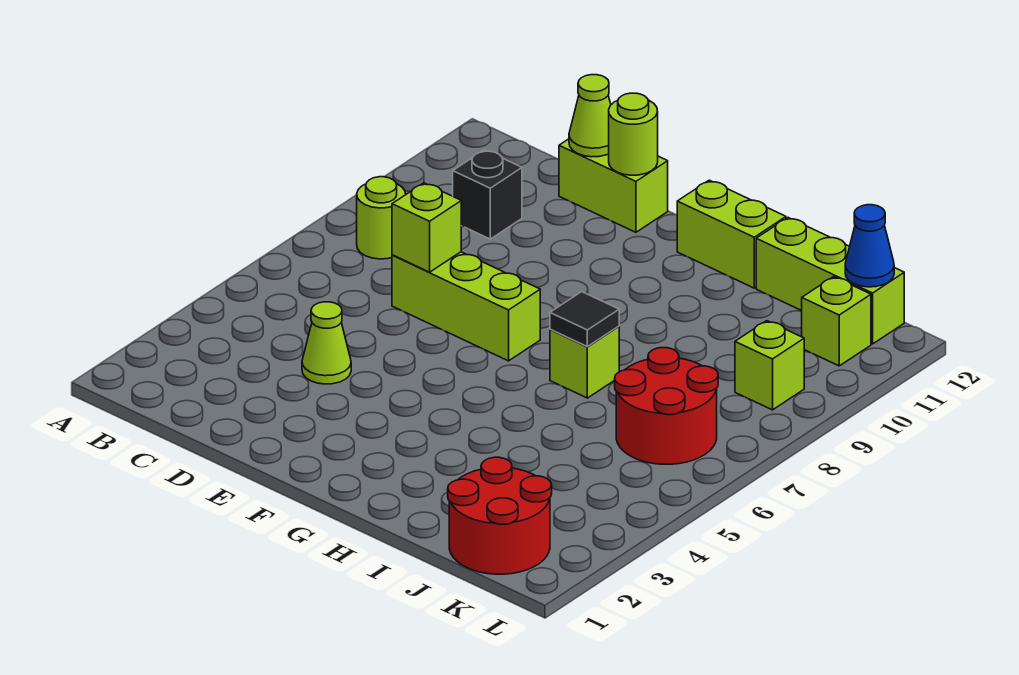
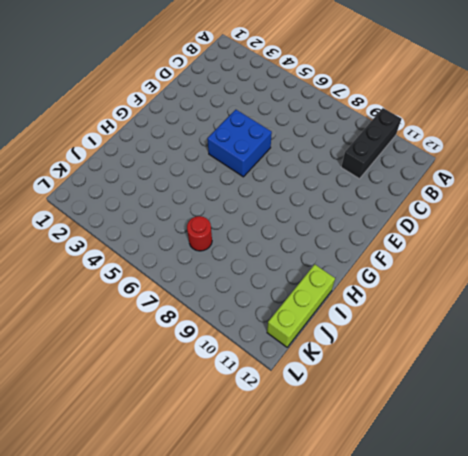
black 1x3 brick [341,108,401,179] -> black 1x1 brick [453,150,522,239]
blue 2x2 brick [207,110,272,177] -> none
red 1x1 round brick [187,216,212,251] -> red 2x2 round brick [615,348,718,464]
none -> lime 1x1 round brick [357,177,406,259]
none -> lime 1x1 cone [302,302,351,384]
none -> lime 1x3 brick [392,252,540,361]

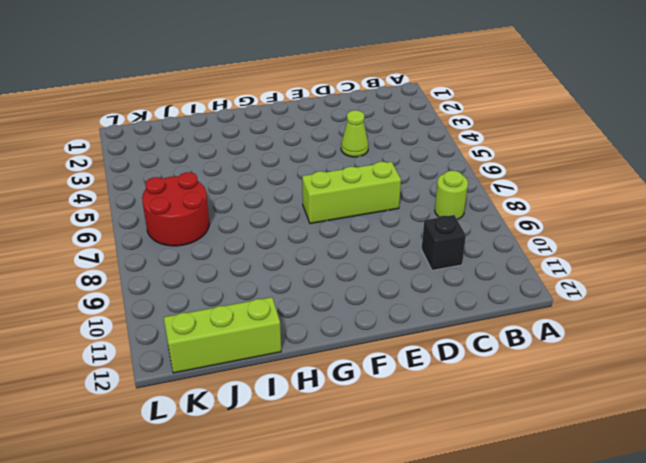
none -> lime 1x2 brick [559,139,668,232]
none -> lime 1x2 brick [677,180,786,288]
none -> lime 1x1 brick [550,326,619,398]

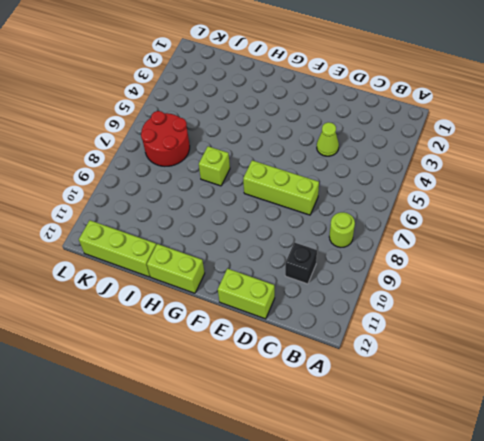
none -> red 2x2 round brick [448,457,552,574]
none -> lime 1x1 brick [735,321,804,410]
none -> lime 1x1 brick [802,277,871,366]

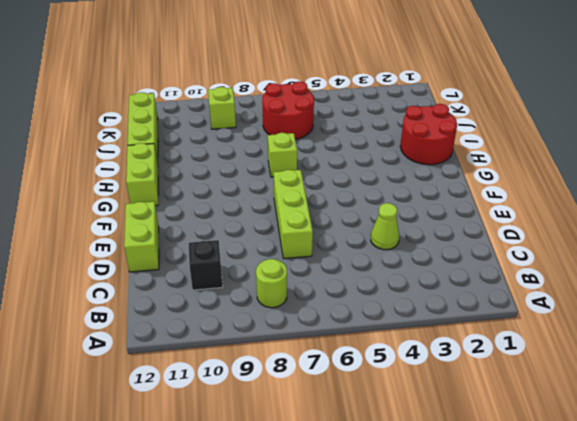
red 2x2 round brick [400,104,457,165] -> red 2x2 round brick moved to [448,457,552,574]
none -> lime 1x1 brick [802,277,871,366]
none -> lime 1x1 brick [392,183,461,272]
none -> lime 1x1 cone [569,75,611,157]

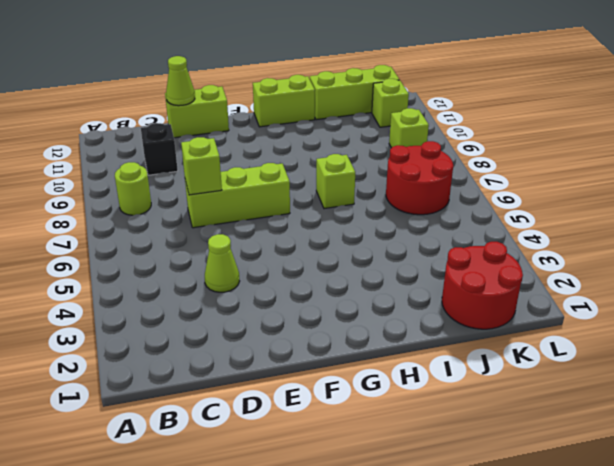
none -> lime 1x1 round brick [609,93,658,175]
none -> black 1x1 tile [550,292,619,347]
none -> blue 1x1 cone [845,205,894,287]

